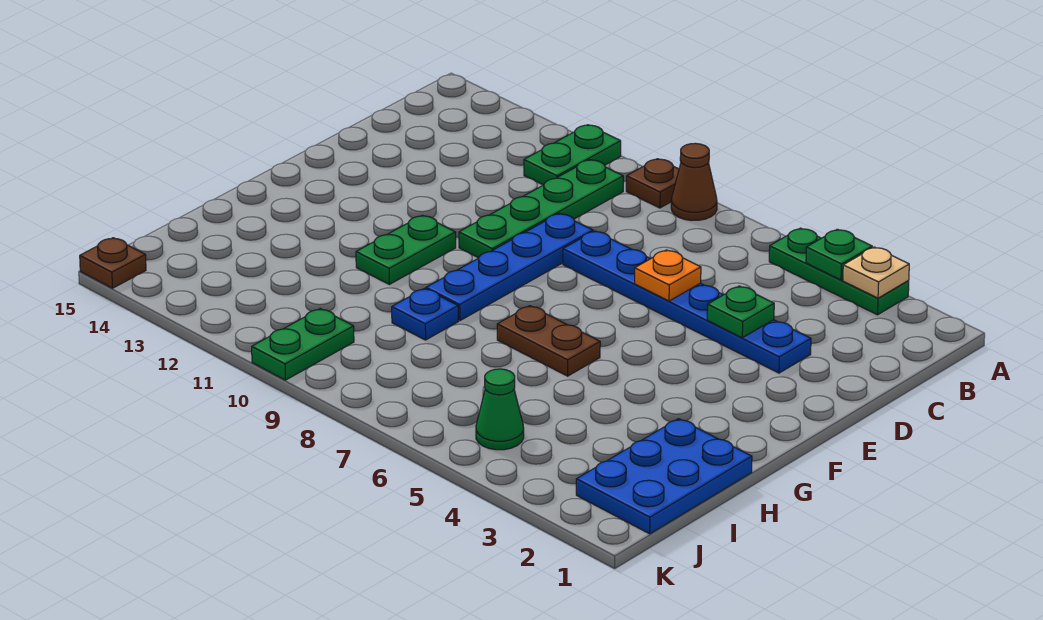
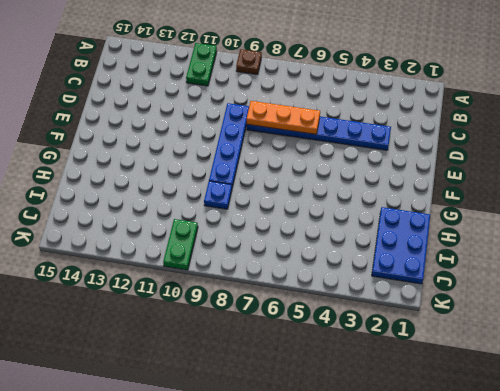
orange 1x3 plate [247,101,320,134] -> orange 1x1 plate [635,250,701,301]
none -> green 1x3 plate [769,228,909,315]
none -> brown 1x1 cone [671,143,717,220]
none -> green 1x4 plate [459,160,623,258]

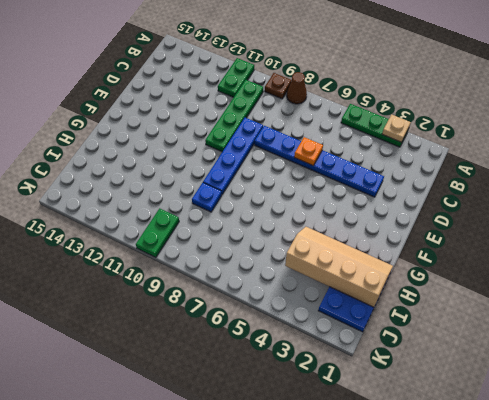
tan 2x4 slope [285,227,393,307] -> none
none -> green 1x2 plate [356,215,456,284]
none -> brown 1x2 plate [497,306,600,376]
none -> green 1x1 cone [476,369,524,450]

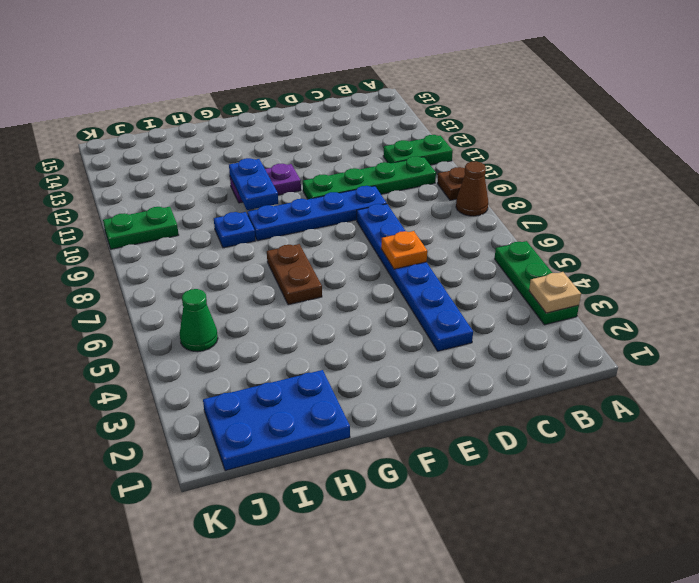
purple 1x2 plate [230,164,301,203] -> green 1x2 plate [356,215,456,284]
blue 1x2 plate [229,158,278,210] -> none
none -> brown 1x1 plate [80,238,146,288]
none -> green 1x1 plate [806,229,872,280]
none -> green 1x1 plate [707,286,774,338]

